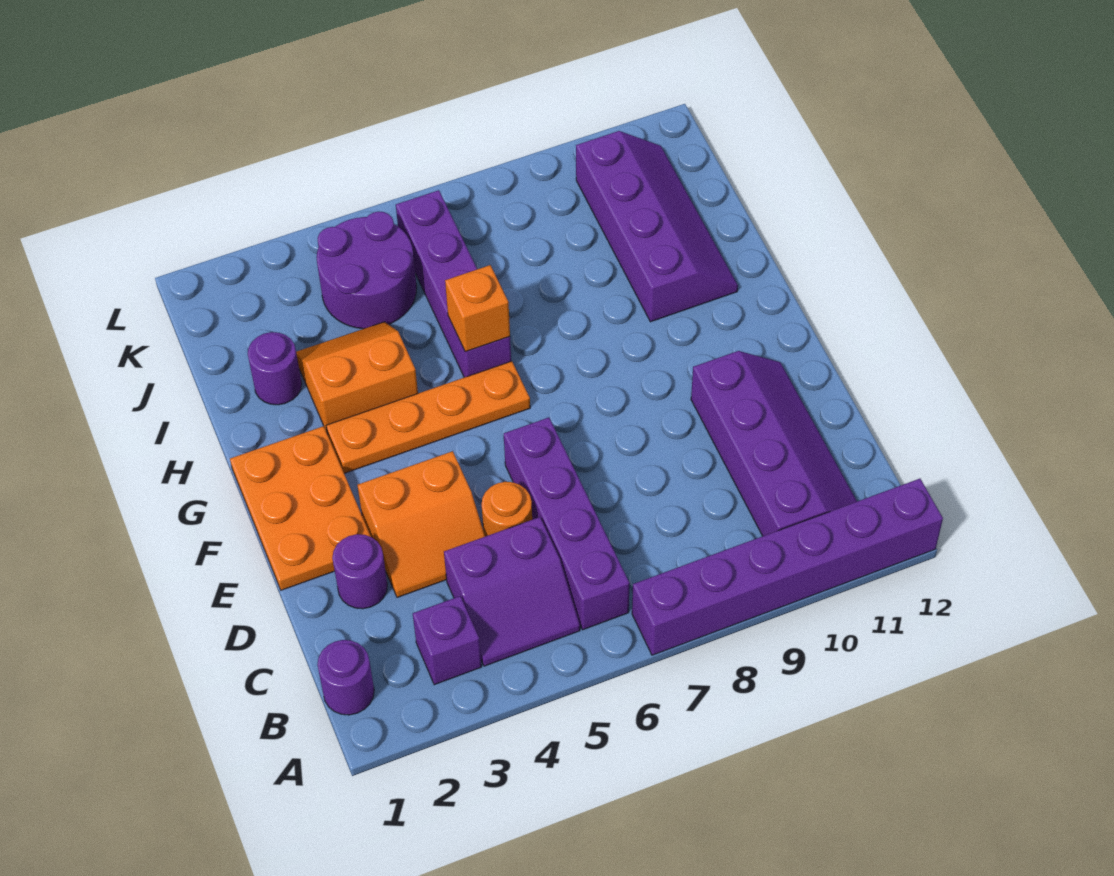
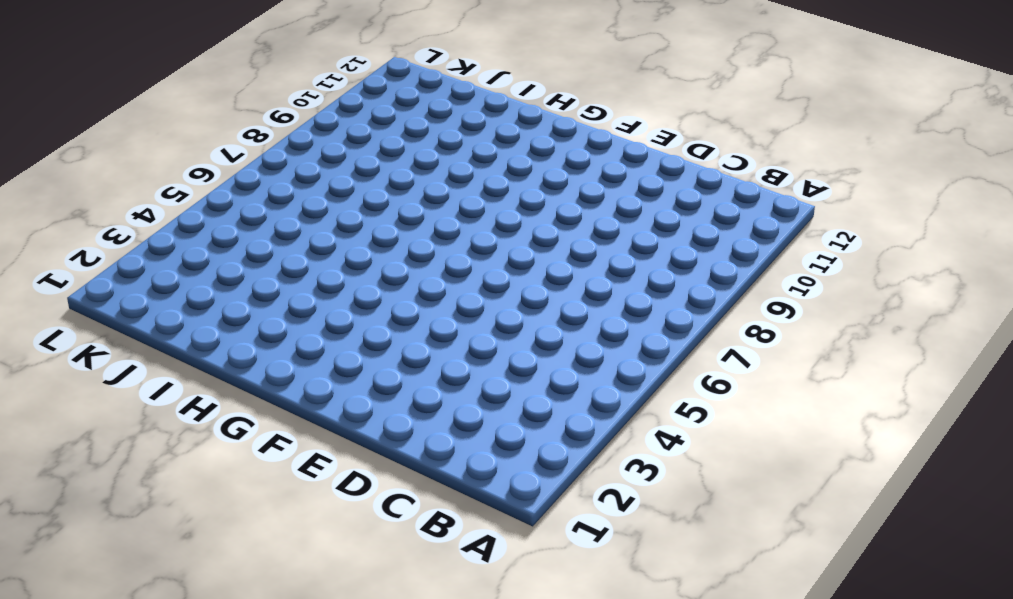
none -> purple 1x6 brick [632,479,943,655]
none -> purple 1x1 round brick [317,640,374,715]
none -> purple 1x1 brick [413,596,482,685]

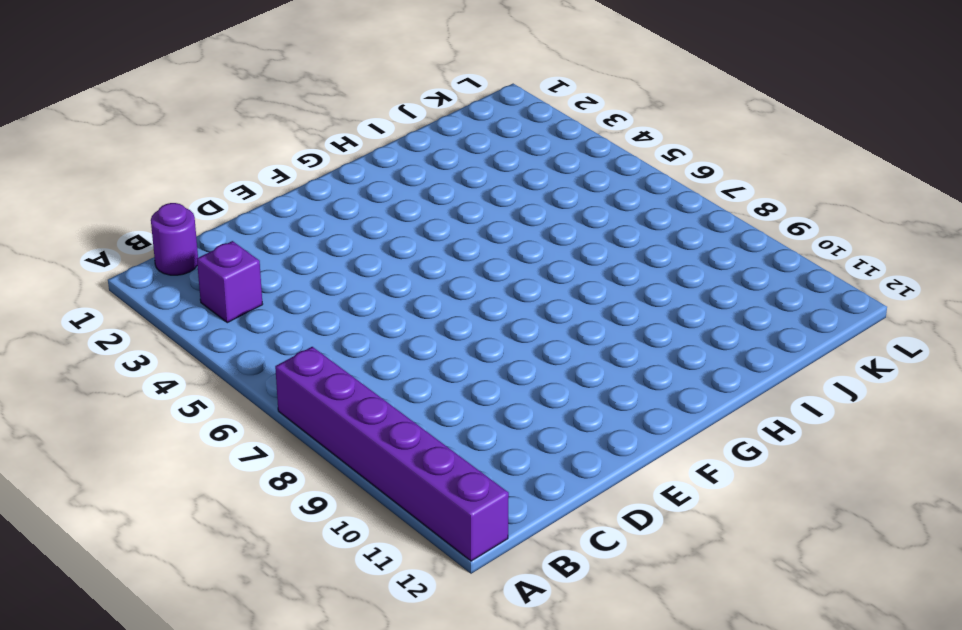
none -> purple 2x2 slope [444,517,580,666]
none -> purple 1x4 brick [504,418,630,630]
none -> purple 2x4 slope [691,351,857,536]

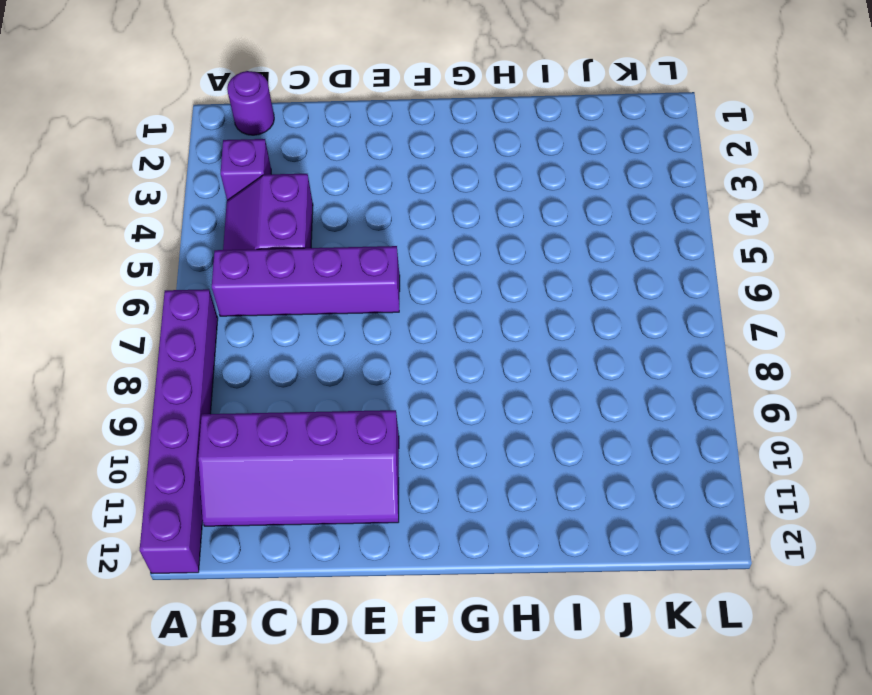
none -> purple 1x1 round brick [332,534,387,609]
none -> orange 2x2 slope [358,451,485,597]
none -> orange 1x1 round brick [482,482,532,537]

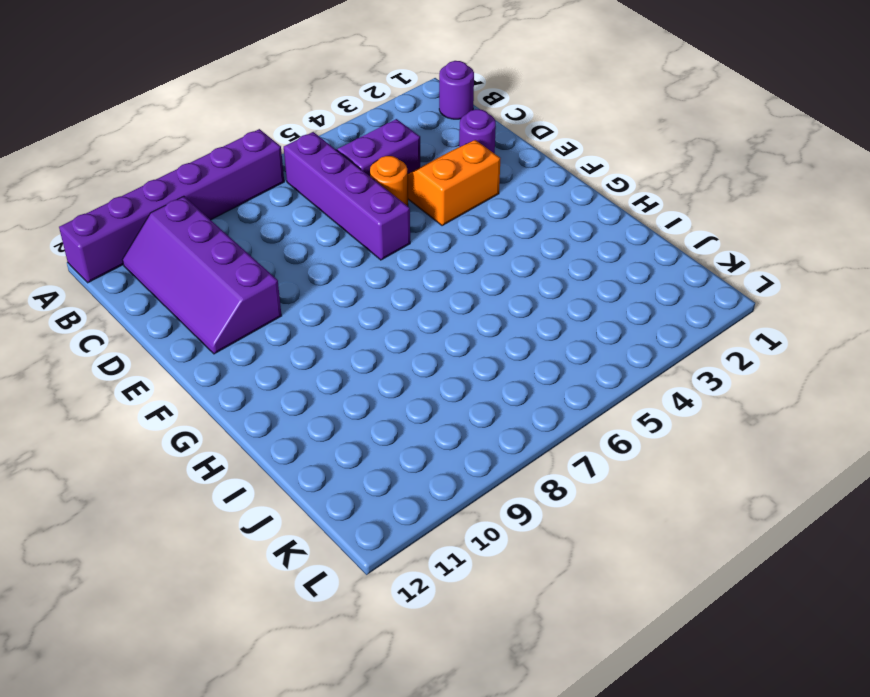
none -> purple 1x1 brick [413,596,482,685]
none -> orange 2x3 plate [230,426,371,590]
none -> orange 1x4 plate [326,361,530,473]

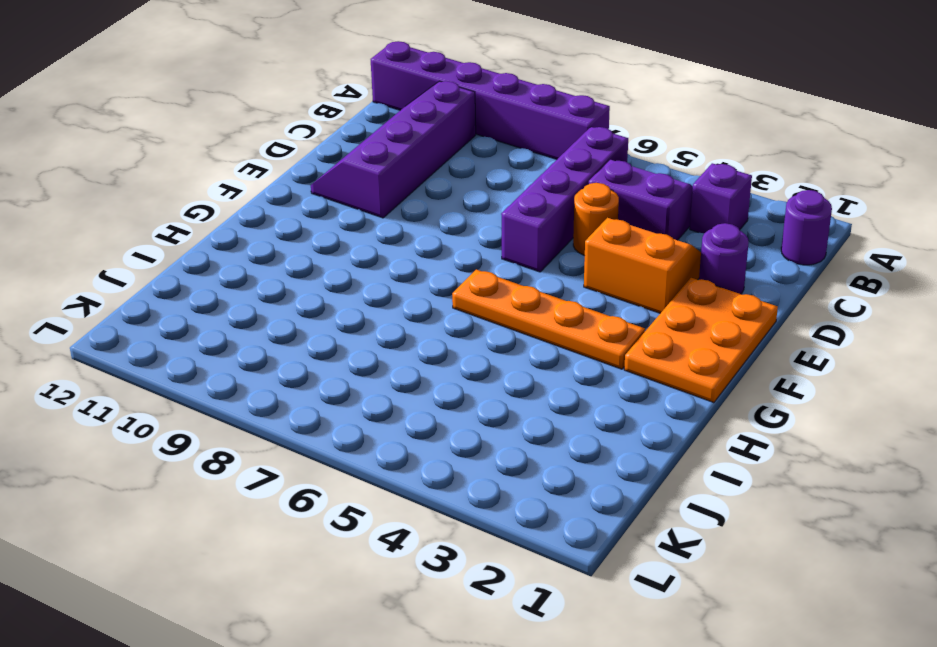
none -> orange 2x2 slope [296,322,418,432]
none -> purple 1x4 brick [396,190,511,377]
none -> purple 2x4 slope [576,131,738,322]

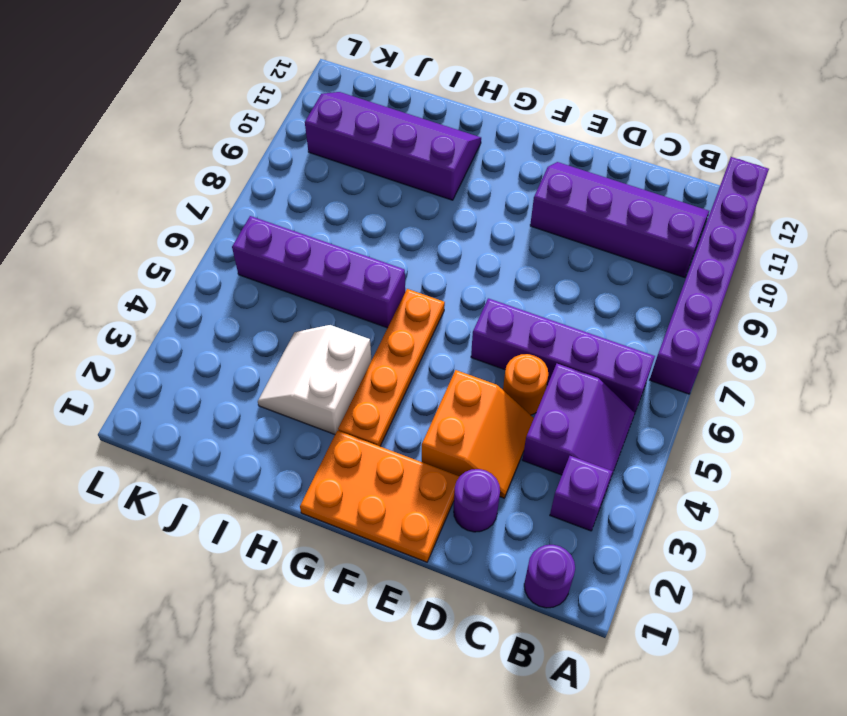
white 2x2 slope [258,325,372,434] -> orange 2x2 slope [296,322,418,432]
none -> purple 1x1 round brick [248,332,302,405]
none -> purple 2x2 round brick [317,212,417,329]
none -> orange 1x1 brick [445,265,510,352]

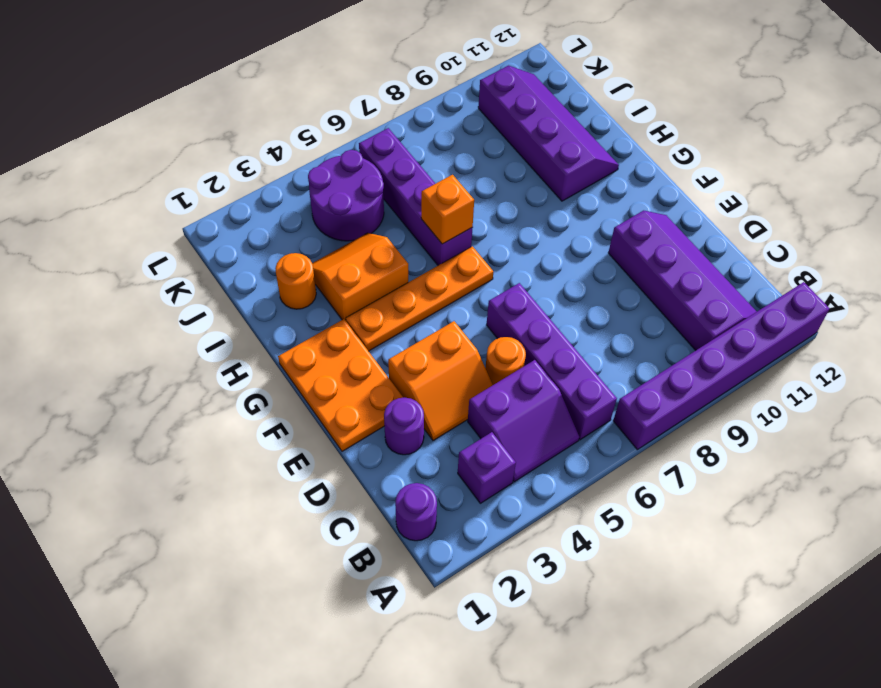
orange 1x1 round brick [275,253,316,309] -> purple 1x1 round brick [248,332,302,405]

